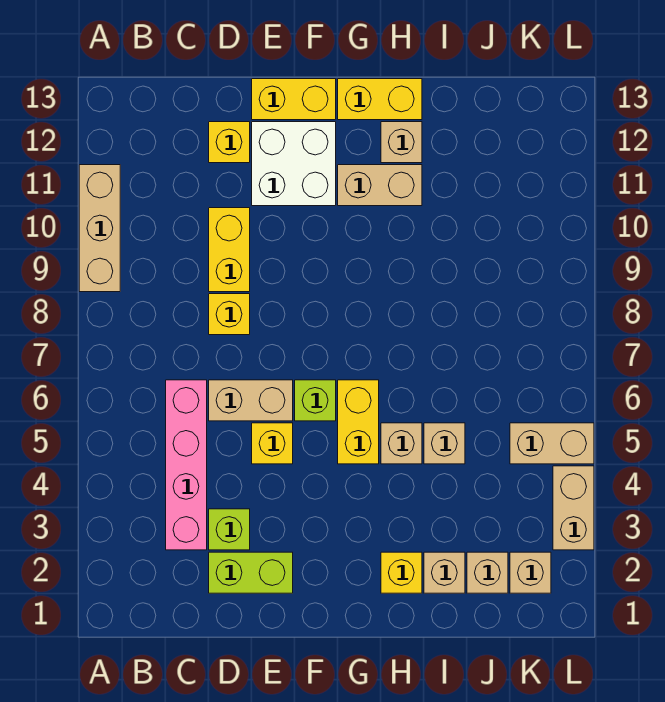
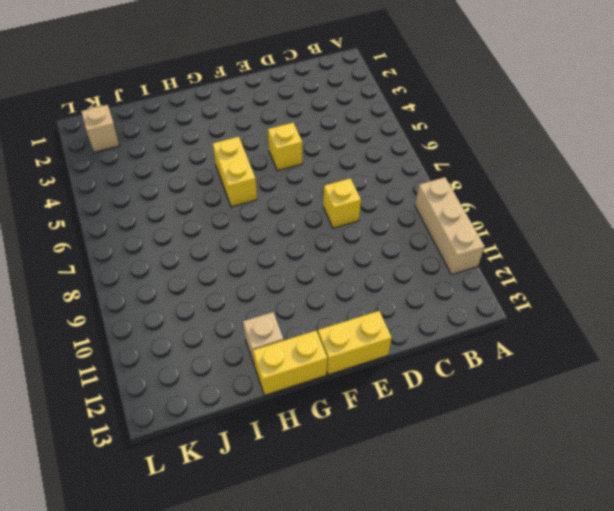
none -> pink 1x4 brick [166,380,207,550]
none -> lime 1x2 brick [209,552,293,593]
none -> lime 1x1 brick [209,509,250,550]

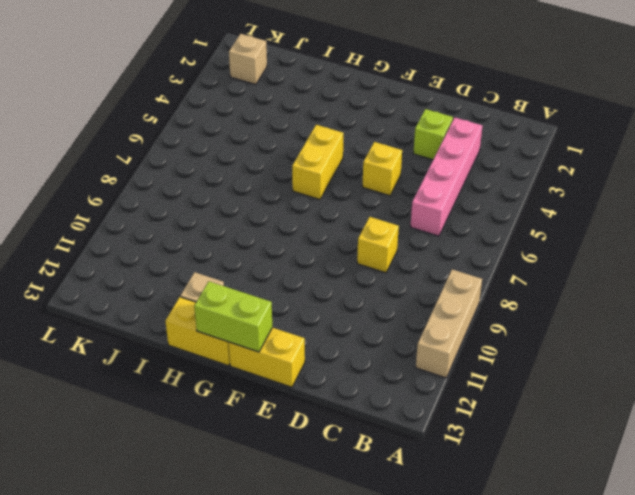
lime 1x2 brick [194,281,272,352] -> lime 1x2 brick moved to [209,552,293,593]
none -> tan 1x2 brick [209,380,293,421]
none -> yellow 1x2 brick [209,208,250,292]
none -> yellow 1x1 brick [209,122,250,163]

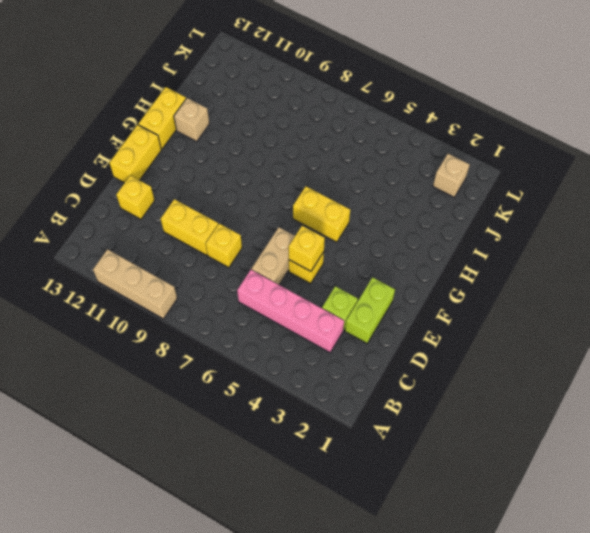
yellow 1x1 brick [289,226,325,271] -> yellow 1x1 brick moved to [381,552,422,593]
none -> white 2x2 brick [252,122,336,206]
none -> lime 1x1 brick [295,380,336,421]
none -> tan 1x2 brick [338,165,422,206]

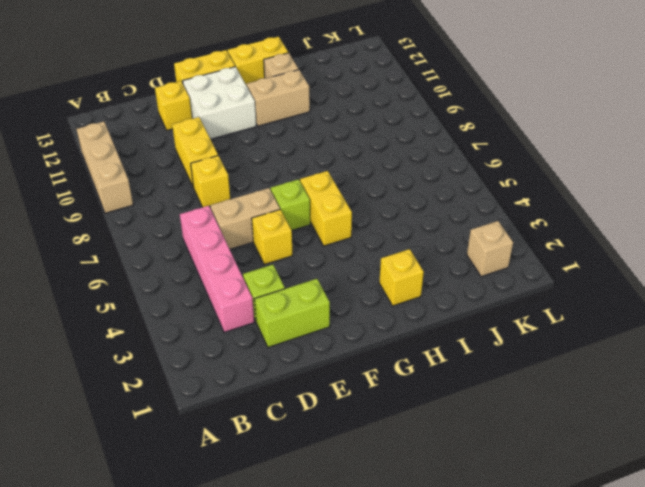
none -> tan 1x1 brick [381,423,422,464]
none -> tan 1x1 brick [424,552,465,593]
none -> tan 1x1 brick [424,423,465,464]

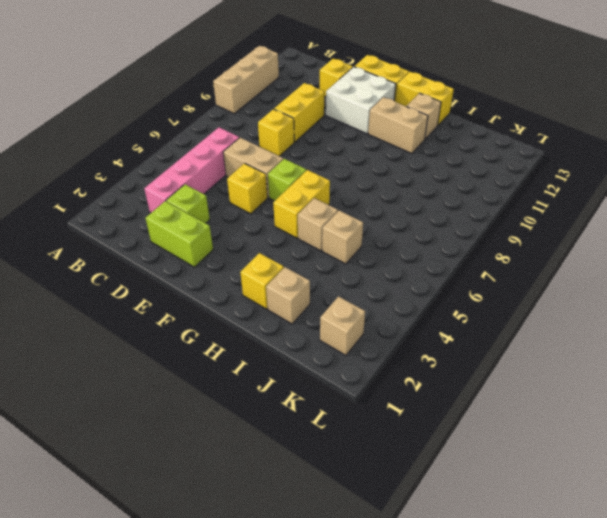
none -> tan 1x1 brick [467,552,508,593]
none -> tan 1x2 brick [510,423,594,464]
none -> tan 1x2 brick [553,466,594,550]

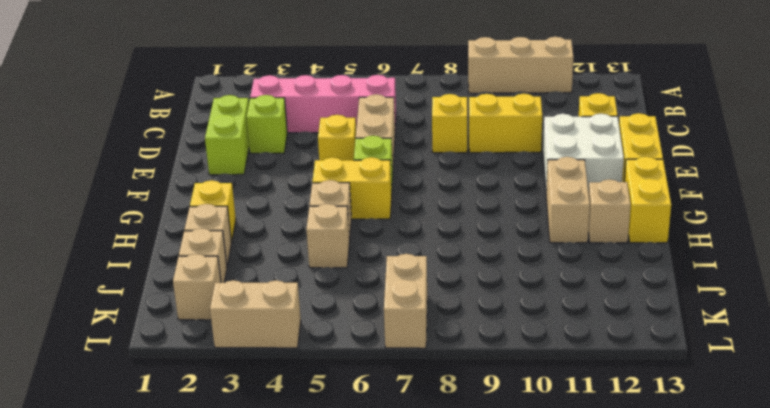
tan 1x2 brick [384,254,427,348] -> tan 1x2 brick moved to [510,423,594,464]

